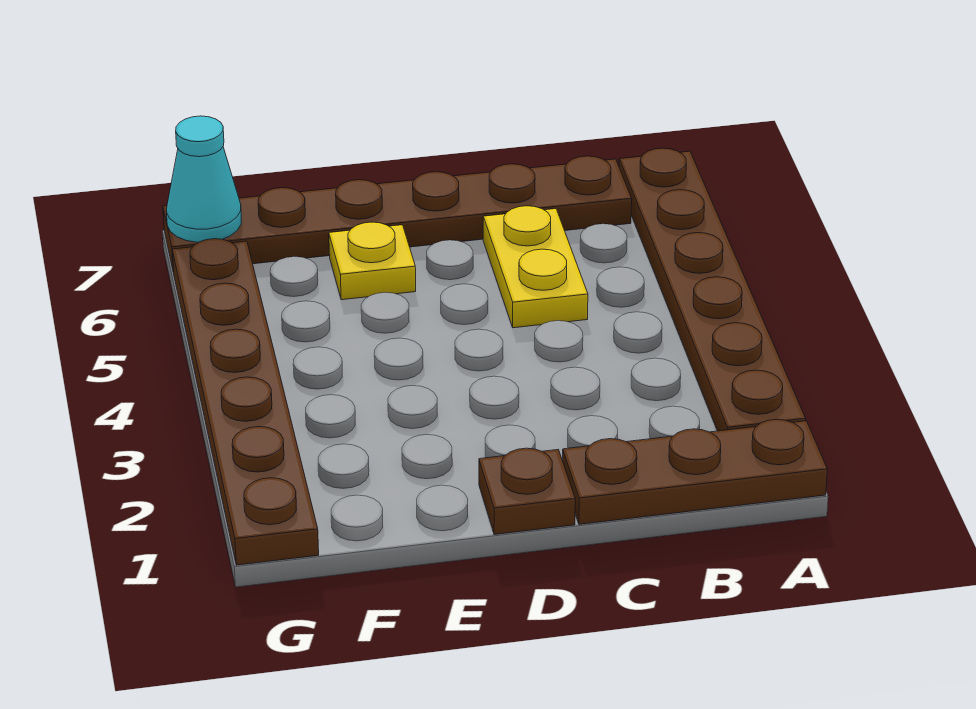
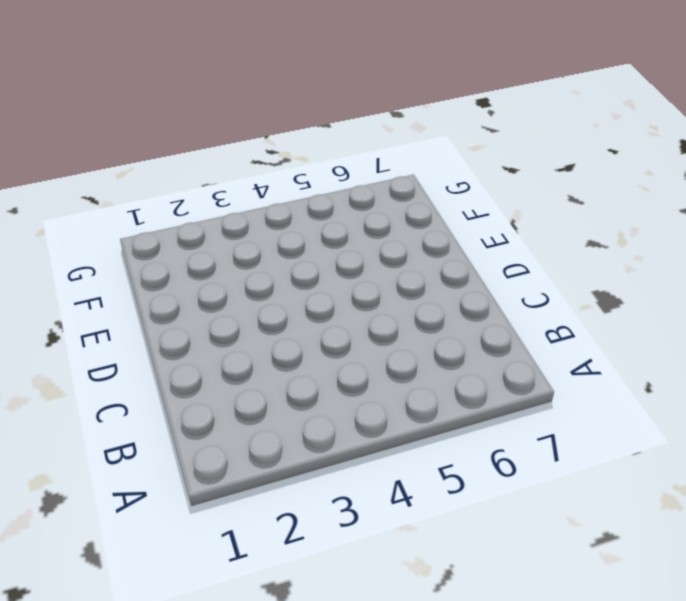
none -> brown 1x3 plate [562,419,827,524]
none -> brown 1x6 plate [619,148,806,431]

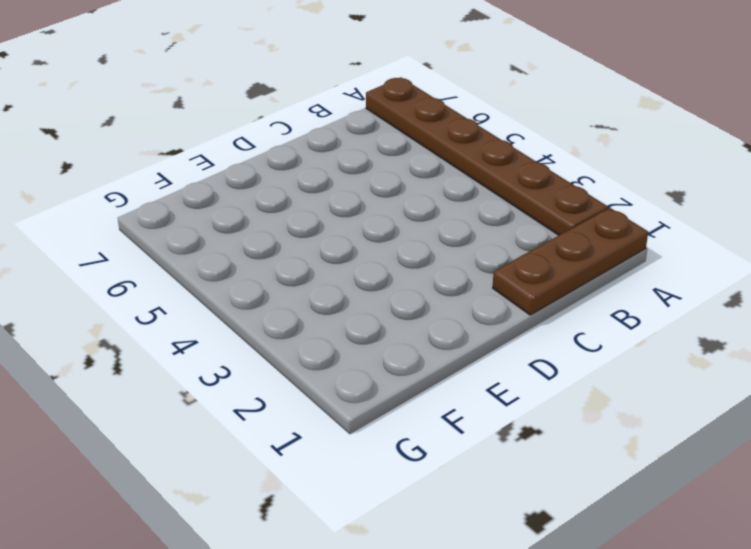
none -> brown 1x6 plate [163,156,632,272]
none -> yellow 1x2 plate [483,206,588,328]

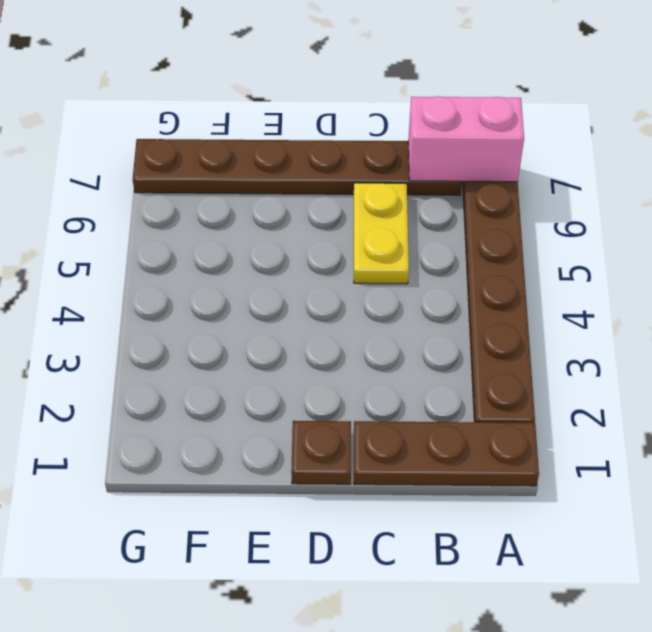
pink 1x2 brick [408,96,524,182] -> none
none -> yellow 1x1 plate [329,222,416,300]
none -> brown 1x6 plate [172,239,319,565]

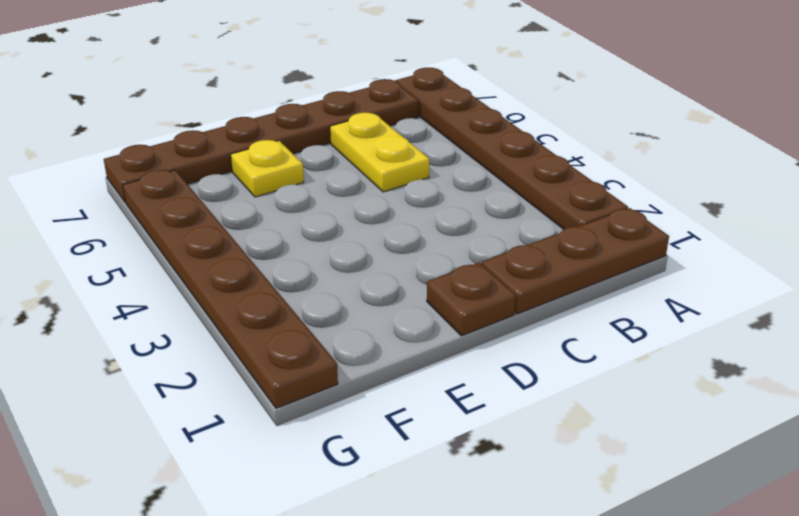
none -> cyan 1x1 cone [167,116,241,242]

